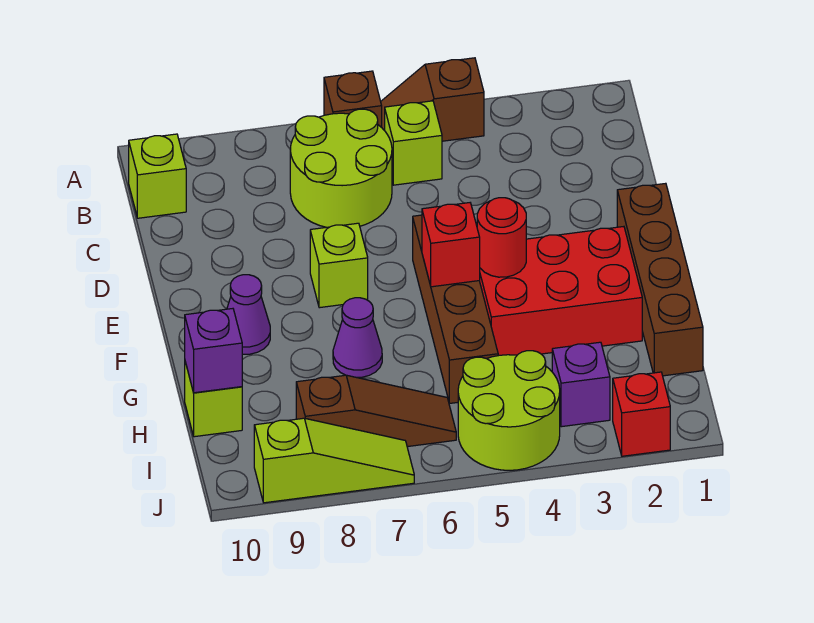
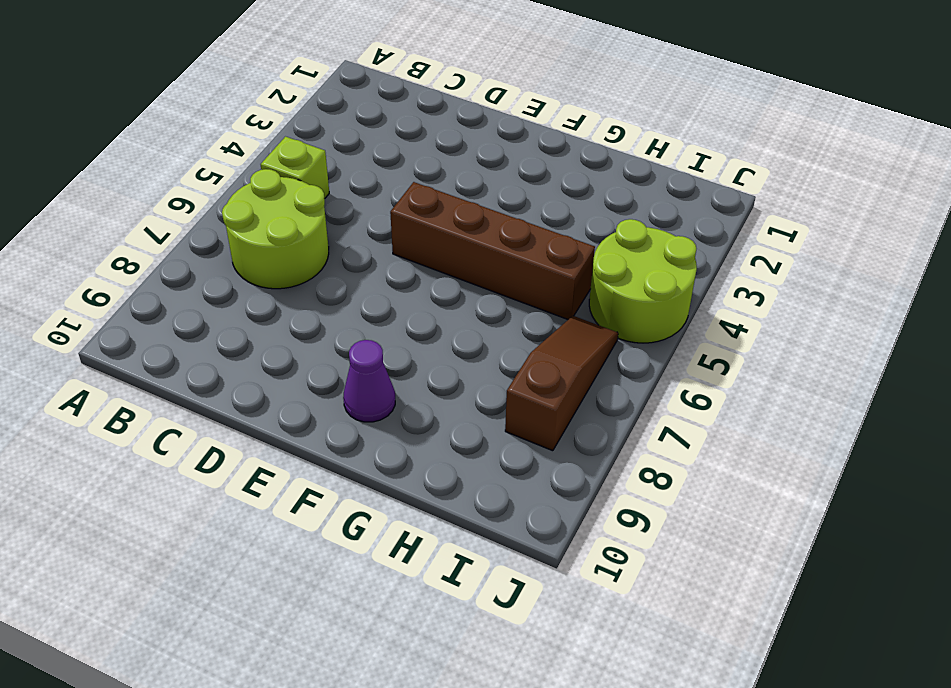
none -> brown 1x2 slope [381,58,484,141]
none -> brown 1x1 brick [324,71,382,127]
none -> lime 1x1 brick [129,134,186,218]

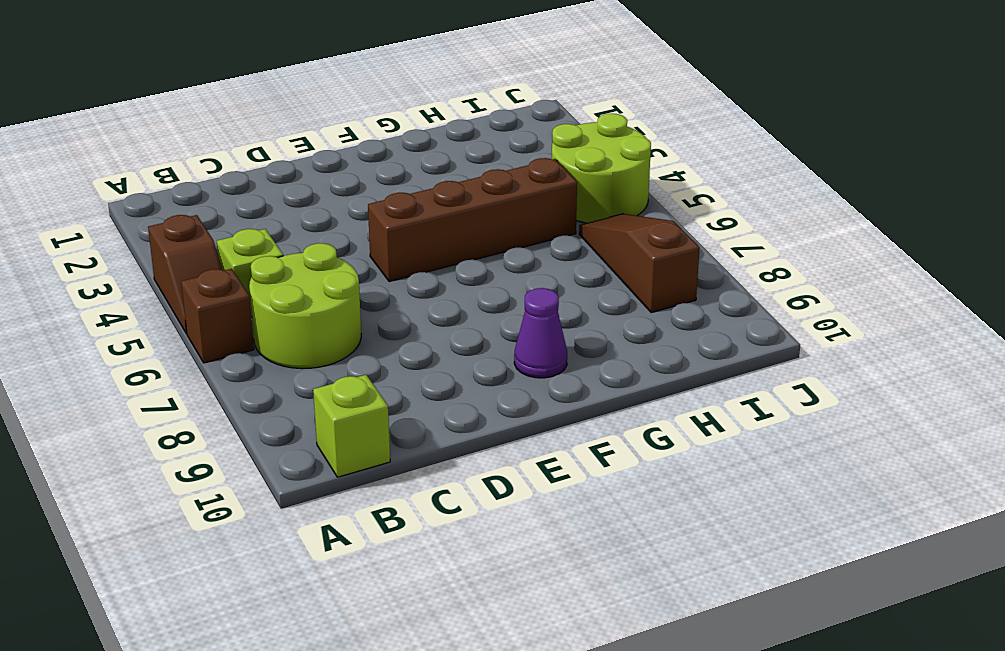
none -> brown 1x4 brick [617,183,703,376]
none -> lime 1x1 brick [310,223,368,308]
none -> red 2x3 brick [480,227,642,356]

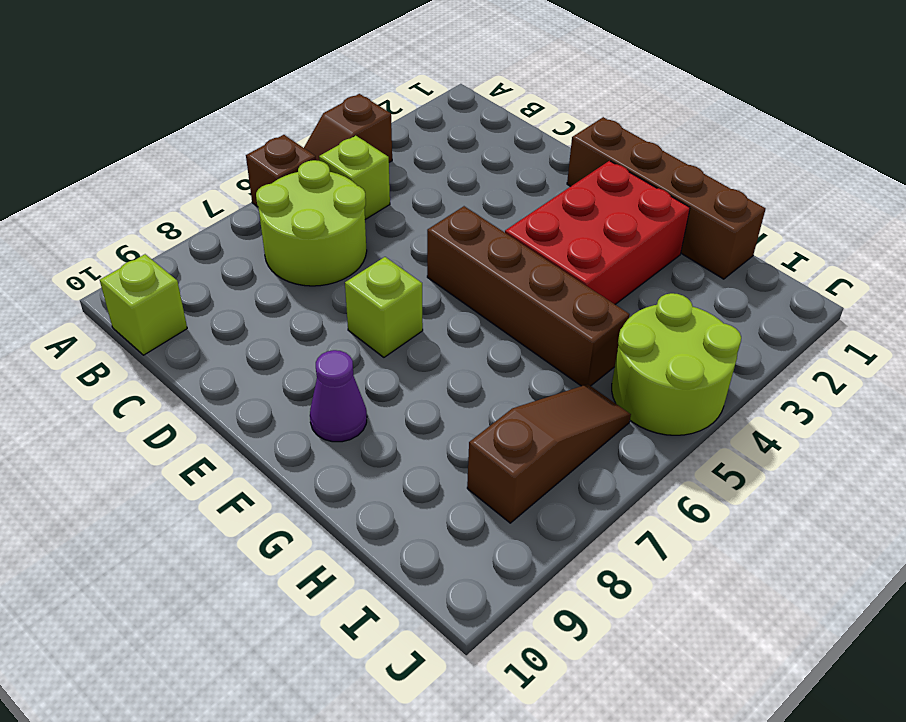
none -> purple 1x1 cone [333,298,382,377]
none -> lime 1x1 brick [185,362,242,437]
none -> purple 1x1 brick [552,342,610,427]

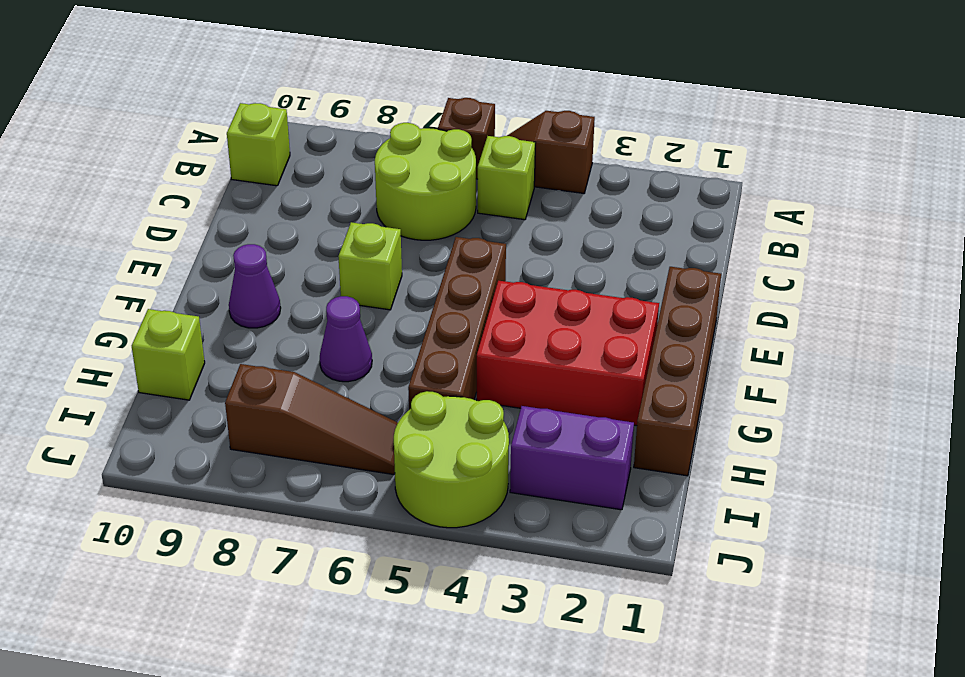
purple 1x2 brick [510,406,634,510] -> purple 1x1 brick [552,342,610,427]
none -> red 1x1 brick [613,372,670,456]
none -> lime 1x3 slope [254,418,414,503]
none -> red 1x1 round brick [477,198,526,277]

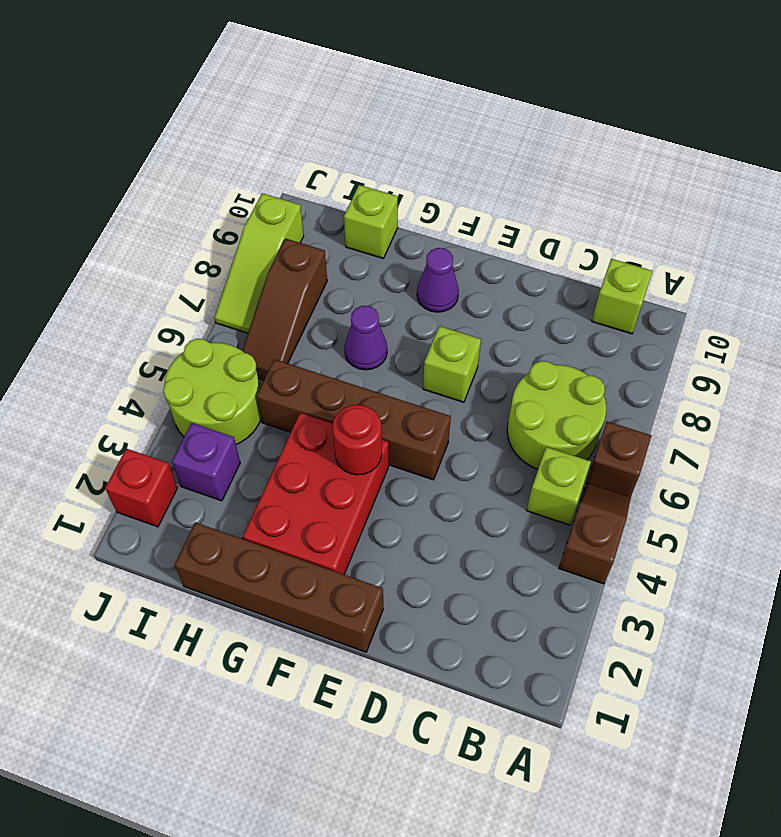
none -> red 1x1 brick [422,203,480,287]
none -> purple 1x1 brick [185,309,242,393]

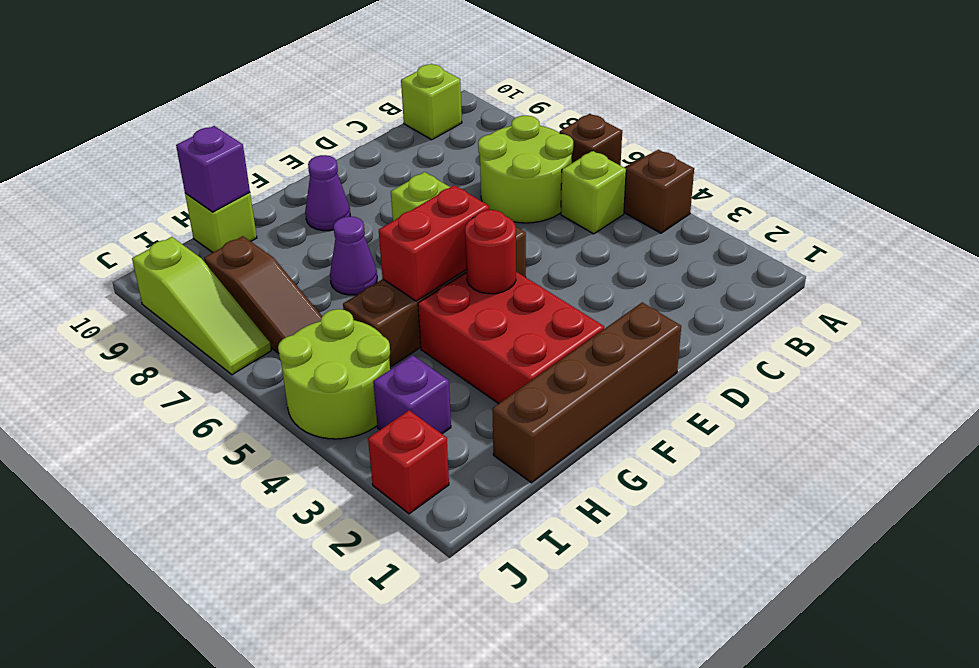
red 1x2 brick [379,185,489,301] -> red 1x1 brick [422,203,480,287]

